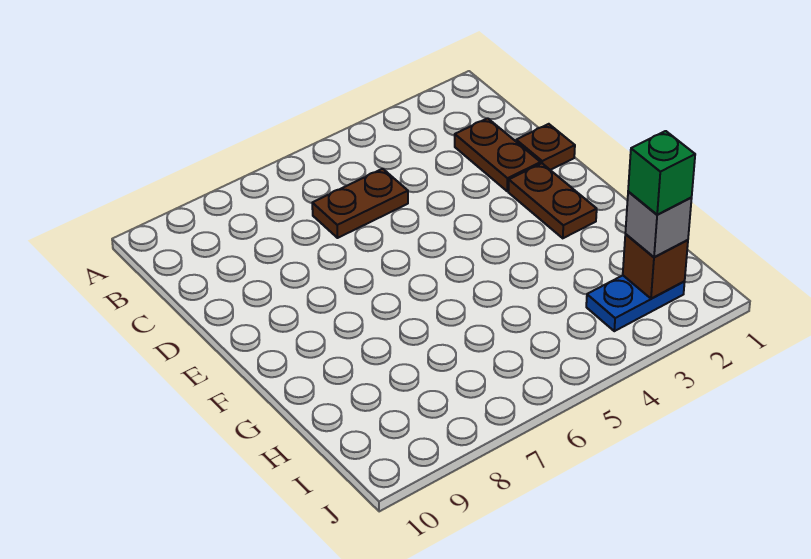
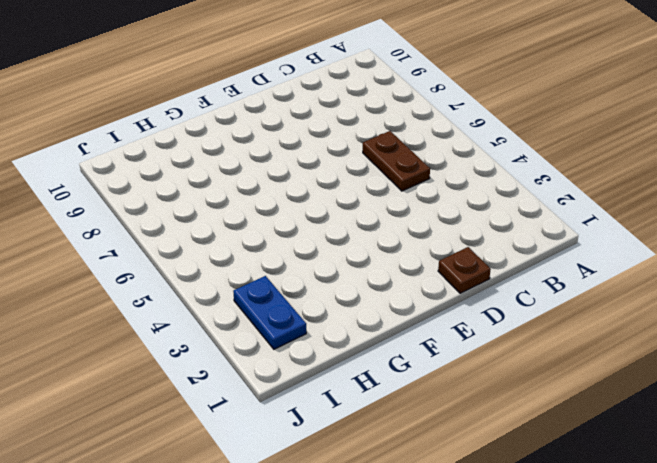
none -> brown 1x2 plate [455,118,541,191]
none -> brown 1x2 plate [508,163,597,238]

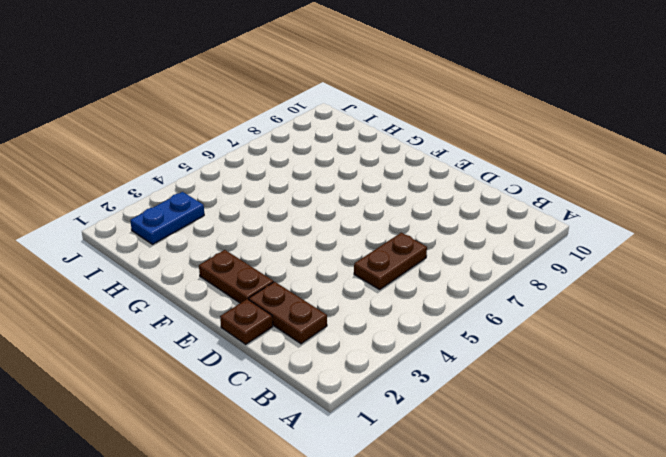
none -> brown 1x1 brick [623,234,688,299]
none -> grey 1x1 brick [625,192,692,257]

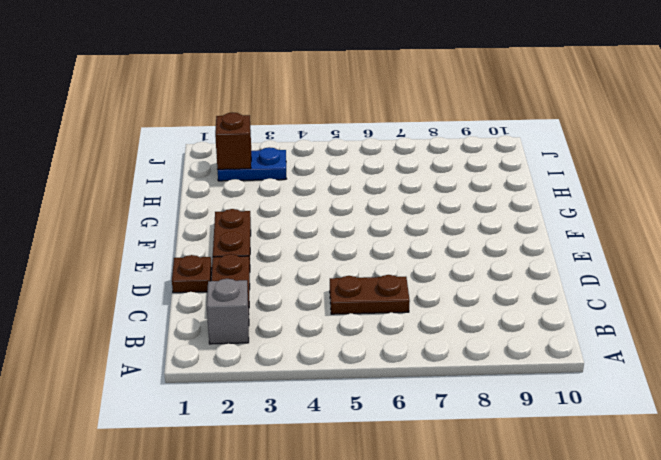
grey 1x1 brick [207,279,249,344] -> grey 1x1 brick moved to [625,192,692,257]
none -> green 1x1 brick [628,131,695,215]

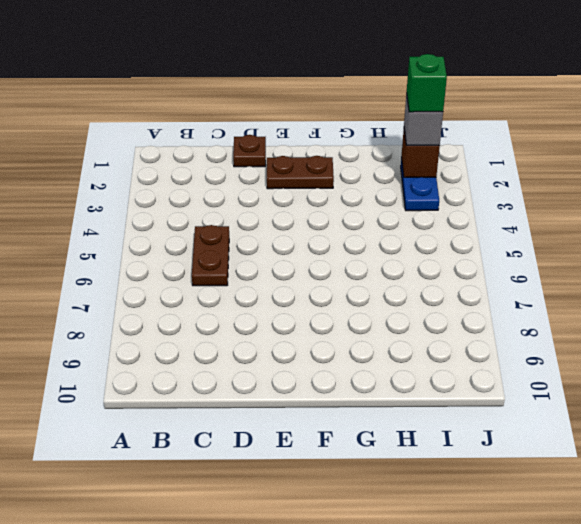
none -> brown 1x2 plate [455,118,541,191]

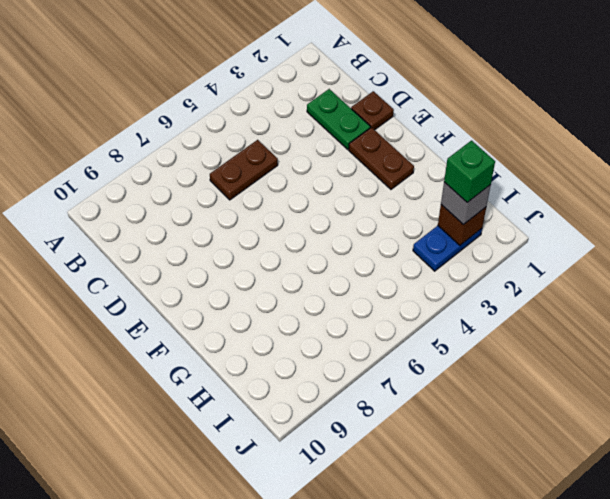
green 1x2 plate [307,89,370,149] -> brown 1x2 plate [455,118,541,191]

